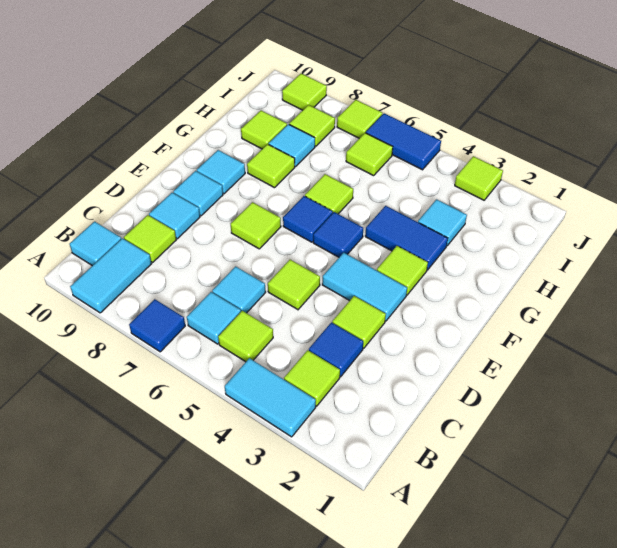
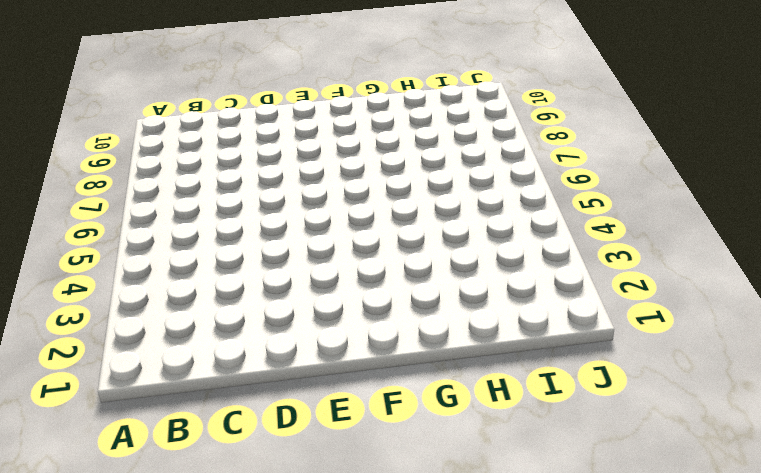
none -> cyan 1x2 tile [225,358,316,437]
none -> blue 1x1 tile [129,299,185,352]
none -> cyan 1x2 tile [70,238,152,313]
none -> lime 1x1 tile [284,350,340,406]

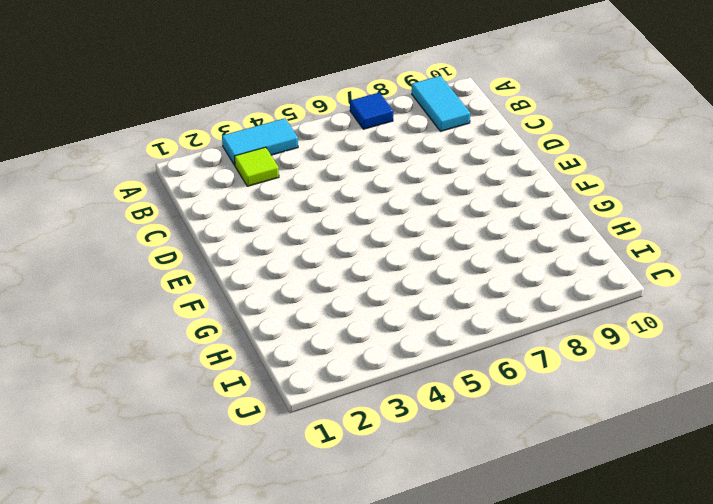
none -> lime 1x1 tile [218,311,273,362]
none -> cyan 1x1 tile [187,292,241,344]
none -> cyan 1x1 tile [70,222,121,266]
none -> blue 1x1 tile [309,322,363,377]

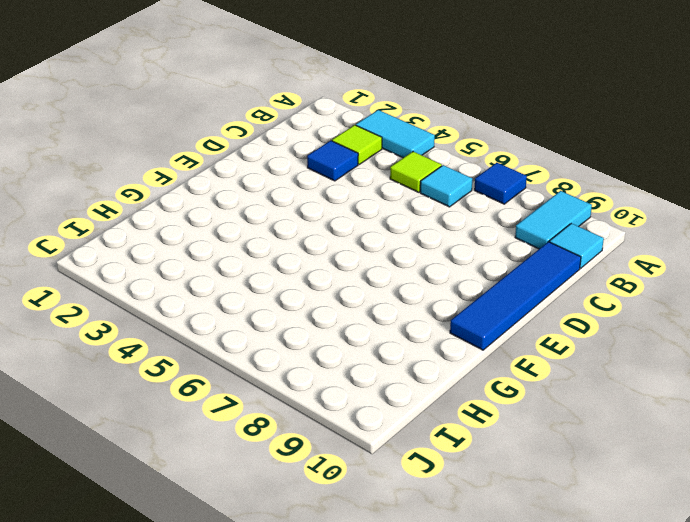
blue 1x4 tile [450,242,581,350] -> none
none -> cyan 1x1 tile [212,266,266,313]
none -> lime 1x1 tile [124,215,176,262]
none -> lime 1x1 tile [332,296,386,348]
none -> lime 1x1 tile [268,260,320,310]

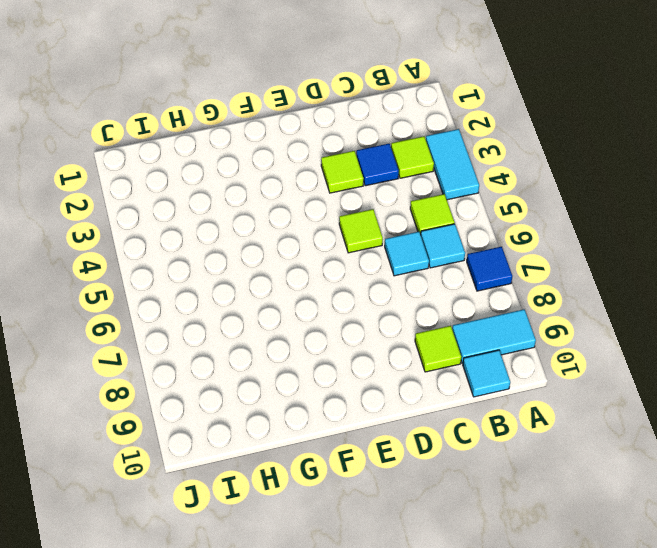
none -> cyan 1x1 tile [149,193,200,239]
none -> cyan 1x2 tile [322,253,407,321]
none -> lime 1x1 tile [231,202,281,249]
none -> cyan 1x1 tile [173,171,223,216]

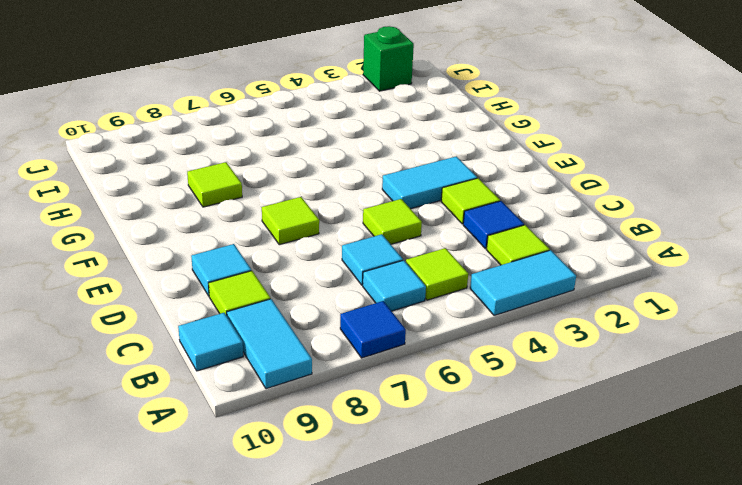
green 1x1 brick [363,26,414,91] -> none
none -> cyan 1x1 tile [173,171,223,216]
none -> lime 1x1 tile [377,246,428,295]
none -> blue 1x1 tile [313,212,363,257]
none -> blue 1x1 tile [283,196,333,242]

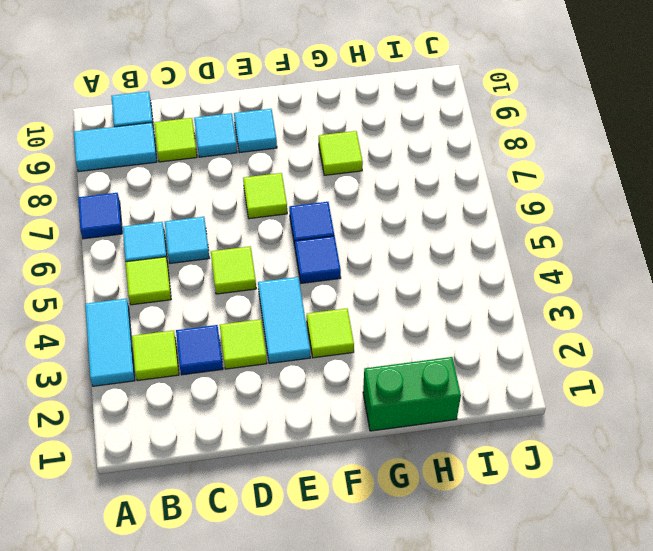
green 1x2 brick [363,357,461,431] -> none
none -> cyan 1x1 tile [197,150,245,194]
none -> blue 1x2 tile [365,206,448,270]
none -> lime 1x1 tile [305,174,353,214]
none -> cyan 1x1 tile [418,199,467,246]

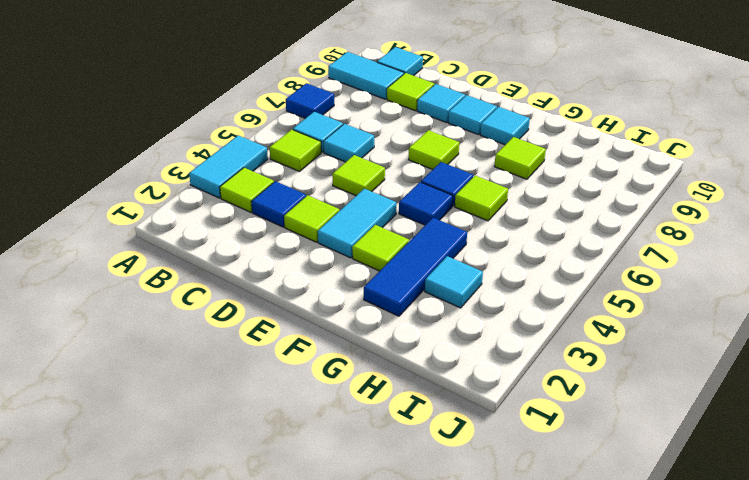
blue 1x3 tile [364,218,467,316] -> blue 1x2 tile [365,206,448,270]
none -> cyan 1x1 tile [269,124,315,166]
none -> lime 1x1 tile [241,110,287,149]
none -> lime 1x1 tile [346,133,393,176]
none -> lime 1x1 tile [289,105,335,146]

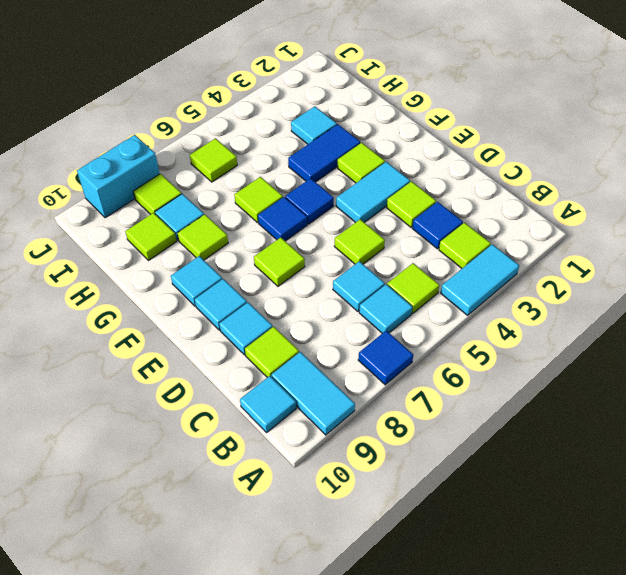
cyan 1x2 brick [77,135,160,218] -> lime 1x1 tile [282,74,327,110]
none -> lime 1x1 tile [455,156,503,200]
none -> blue 1x2 tile [366,113,441,170]
none -> lime 1x1 tile [337,100,382,138]

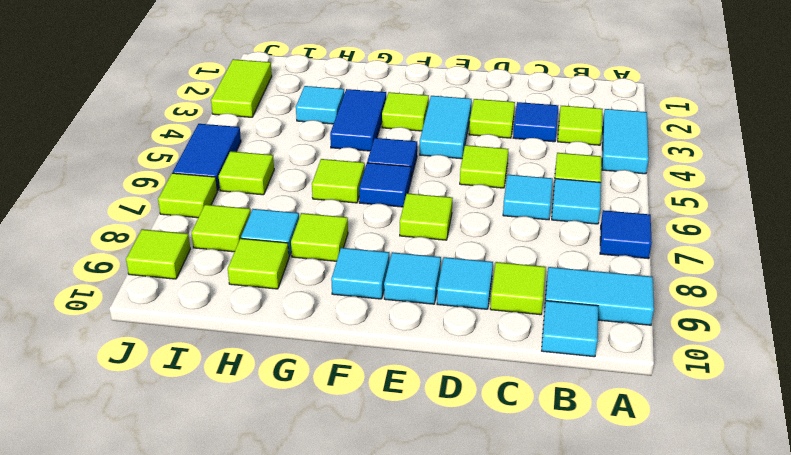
lime 1x2 tile [211,59,272,117] -> lime 1x1 tile [455,156,503,200]

